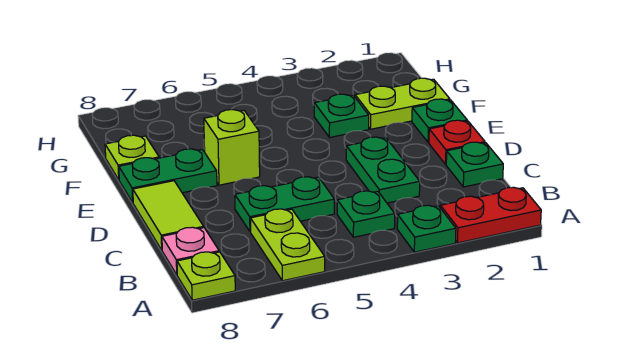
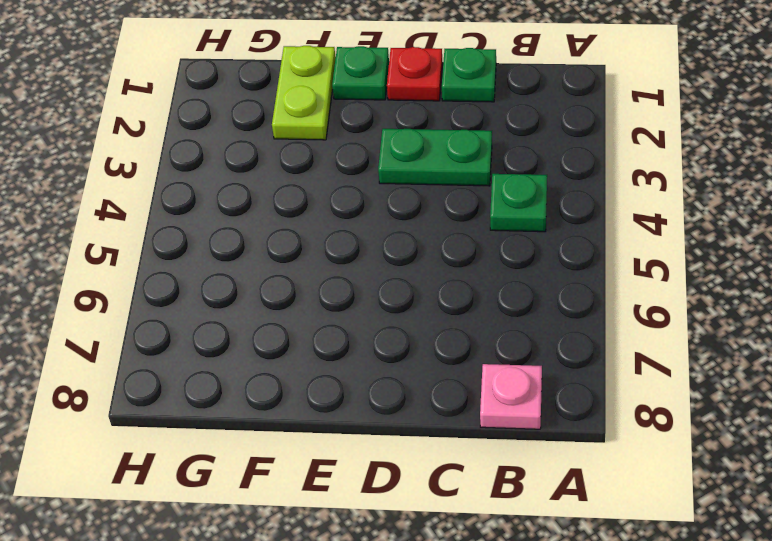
none -> red 1x2 plate [440,187,541,243]
none -> green 1x1 plate [397,205,456,252]
none -> lime 1x2 plate [250,209,325,281]

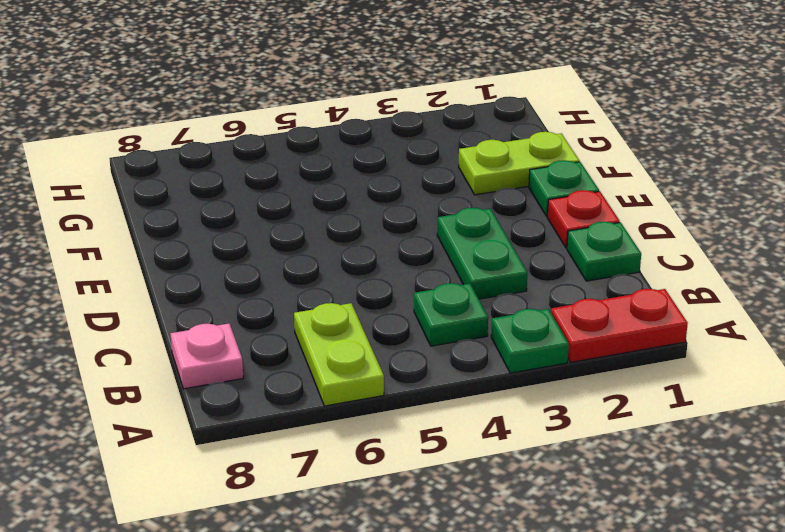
none -> lime 1x1 plate [177,252,235,300]
none -> green 1x2 plate [235,177,334,232]
none -> lime 1x2 tile [133,181,204,250]

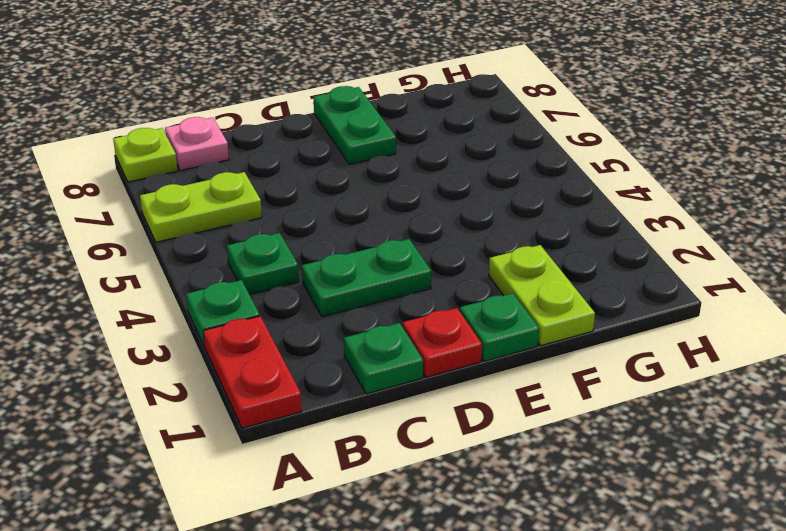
none -> green 1x2 plate [235,177,334,232]
none -> lime 1x2 tile [133,181,204,250]
none -> lime 1x1 brick [204,110,260,185]

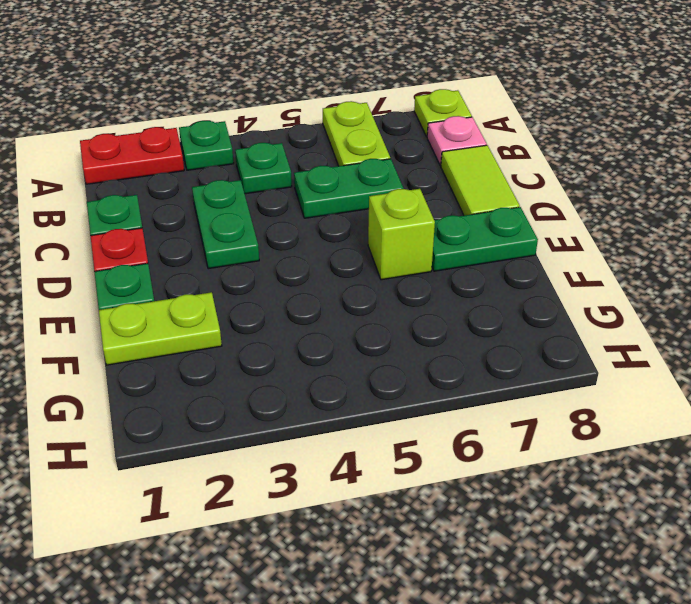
none -> green 1x1 plate [314,94,369,137]
none -> lime 1x1 plate [105,135,159,179]

